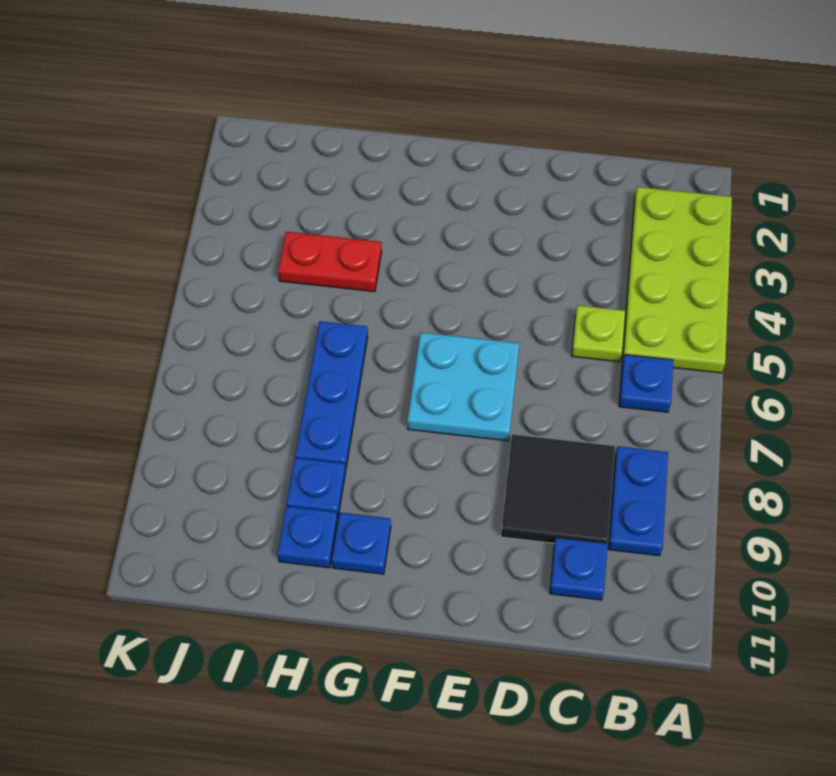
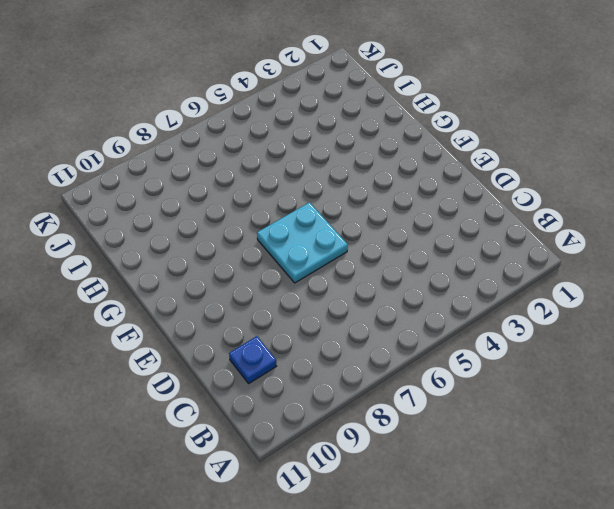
none -> lime 2x4 plate [622,187,732,373]
none -> blue 1x1 plate [619,355,673,412]
none -> blue 1x2 plate [608,446,668,556]

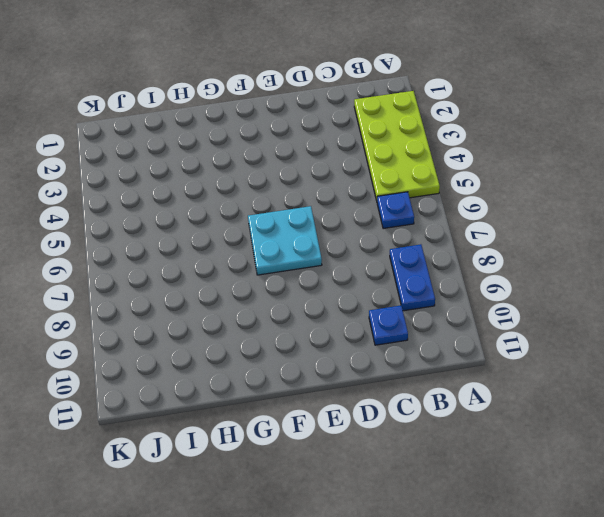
none -> lime 1x1 plate [572,305,625,362]
none -> black 2x2 tile [501,434,615,544]
none -> blue 1x1 plate [332,513,391,574]

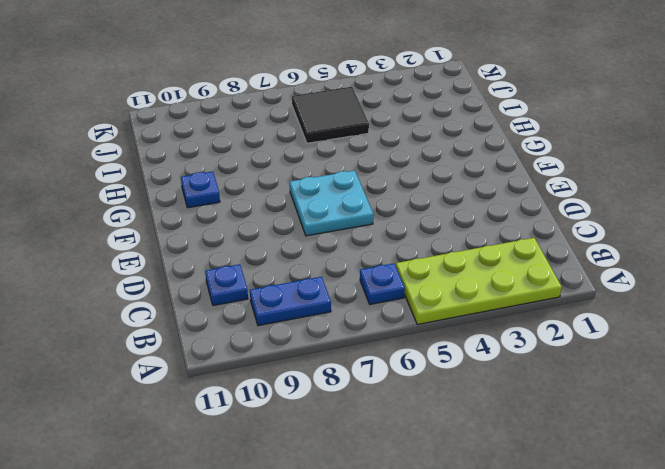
black 2x2 tile [292,87,369,143] -> black 2x2 tile moved to [501,434,615,544]
none -> lime 1x1 plate [572,305,625,362]
none -> red 1x2 plate [278,232,382,292]
none -> blue 1x3 plate [295,321,368,470]

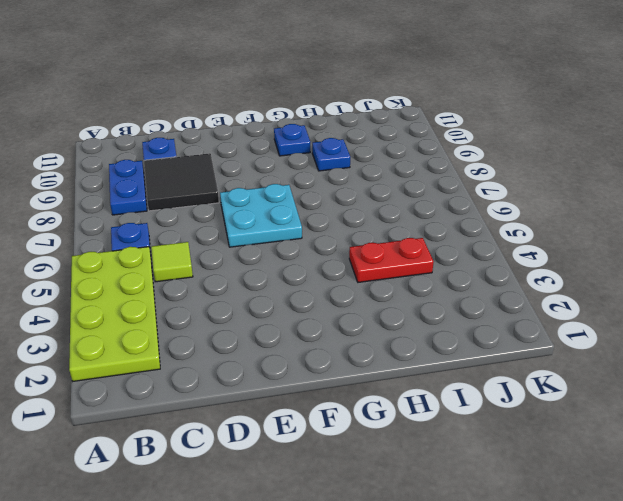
lime 1x1 tile [151,242,193,282] -> lime 1x1 plate [572,305,625,362]
none -> blue 1x3 plate [295,321,368,470]
none -> blue 1x1 plate [277,506,338,568]

